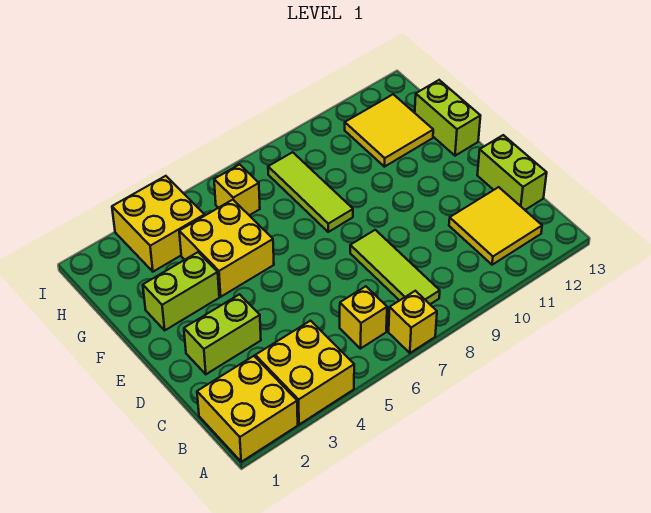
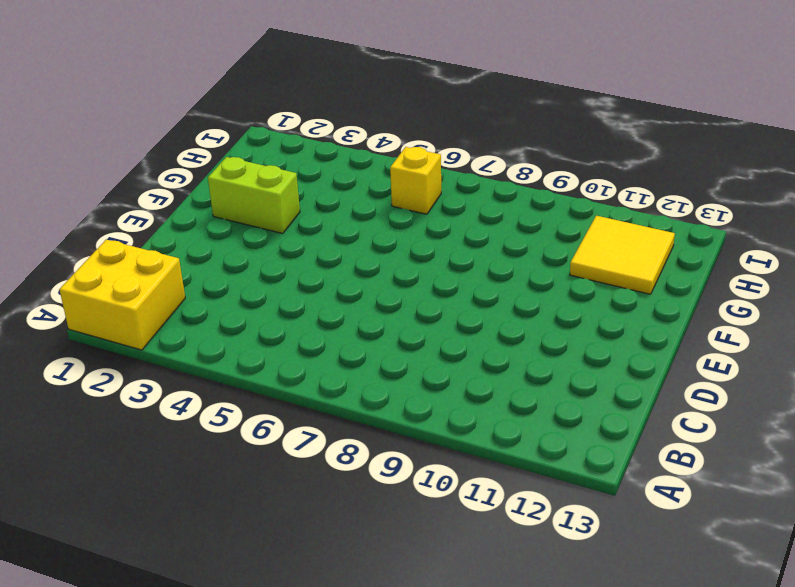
none -> yellow 2x2 brick [255,321,354,425]
none -> yellow 1x1 brick [389,291,437,353]
none -> yellow 1x1 brick [340,286,387,349]

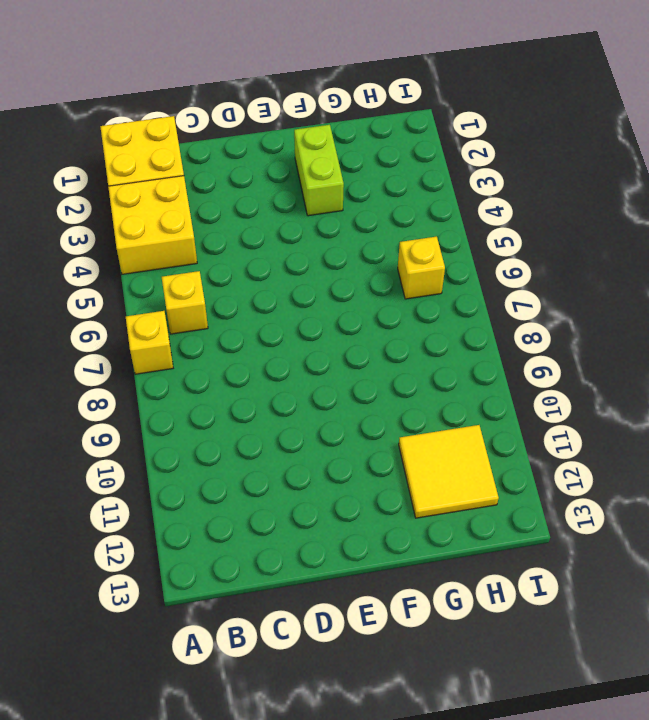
none -> lime 1x3 tile [350,230,440,304]
none -> yellow 2x2 tile [449,187,542,265]
none -> lime 1x2 brick [477,135,547,210]

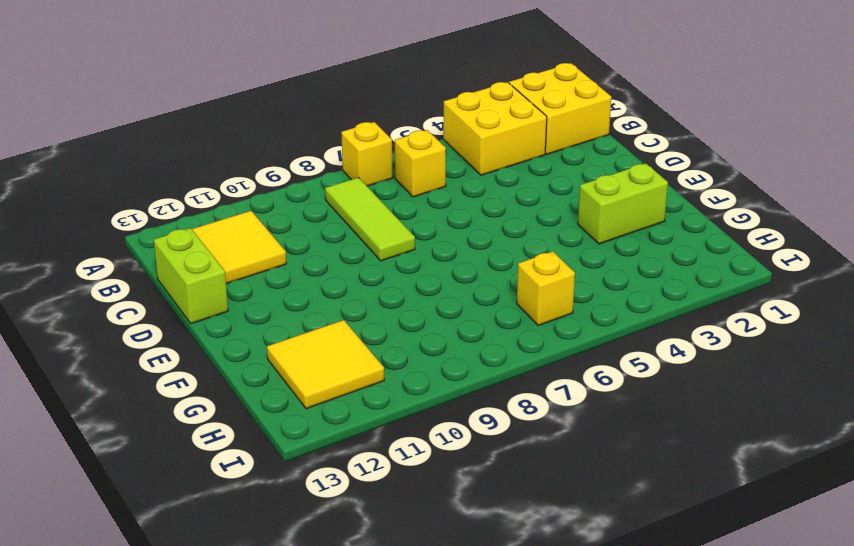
none -> lime 1x2 brick [184,294,261,374]
none -> yellow 2x2 brick [179,200,274,297]
none -> lime 1x3 tile [268,152,353,232]

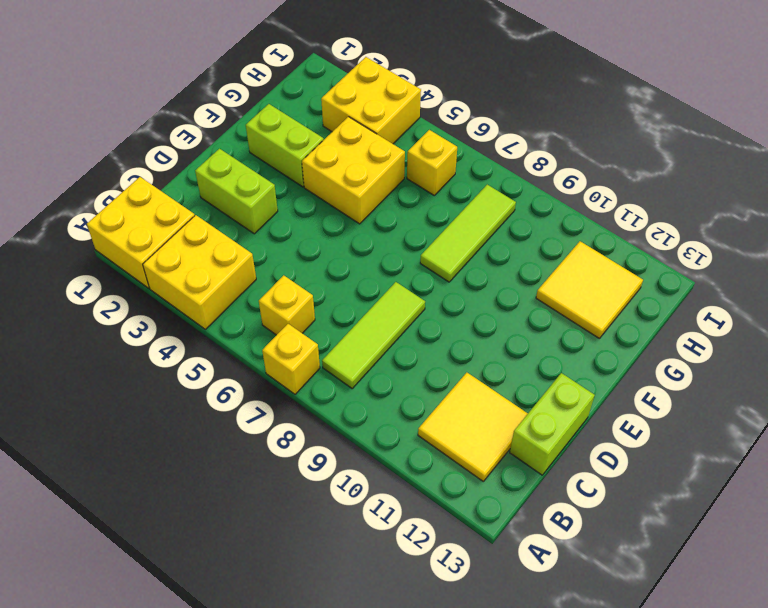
none -> lime 1x2 brick [415,80,480,156]

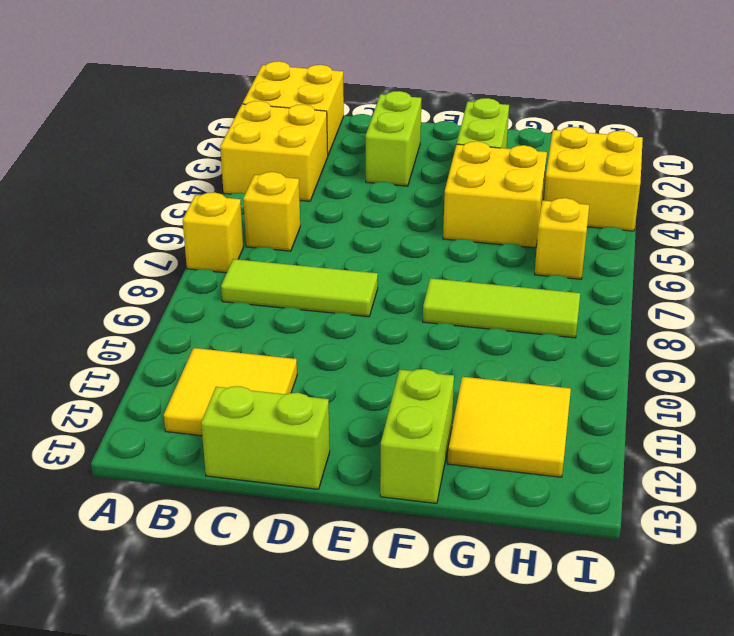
lime 1x2 brick [380,369,454,503] -> lime 1x2 brick turned to [415,80,480,156]

